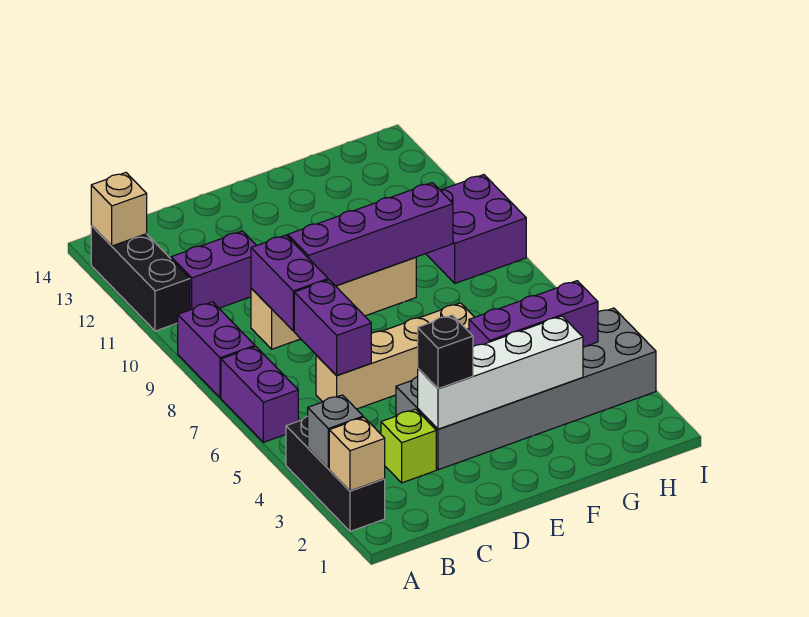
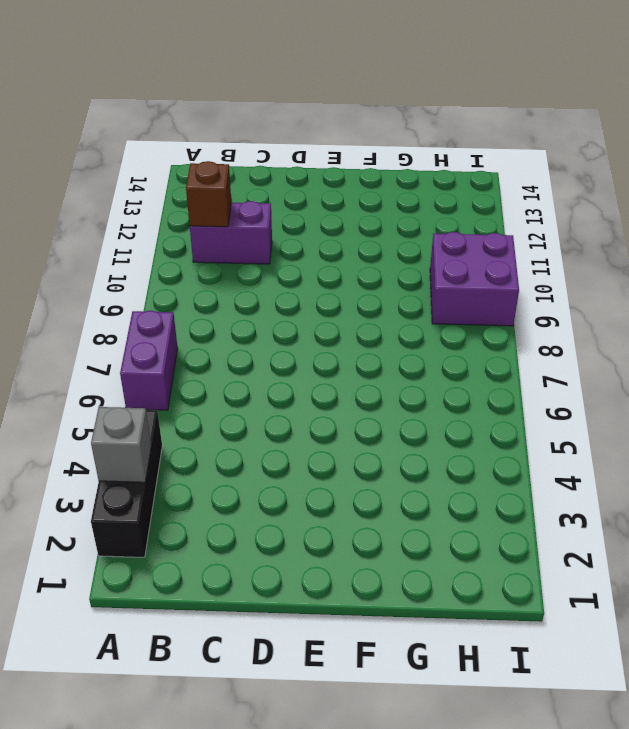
brown 1x1 brick [186,161,231,227] -> none
none -> purple 1x2 brick [178,302,255,398]
none -> black 1x3 brick [91,226,190,331]
none -> lime 1x1 brick [381,409,436,483]

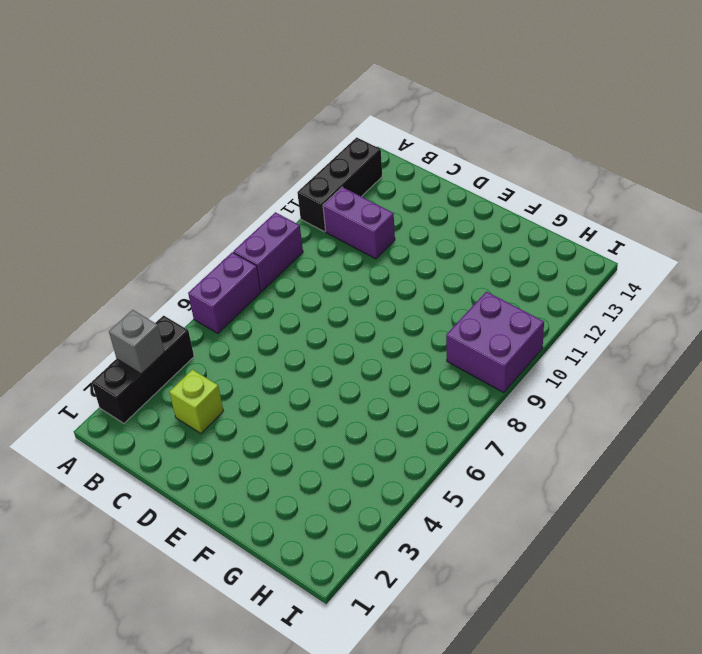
none -> tan 1x4 brick [316,303,474,409]
none -> tan 1x4 brick [251,257,416,349]
none -> grey 2x6 brick [396,308,656,470]

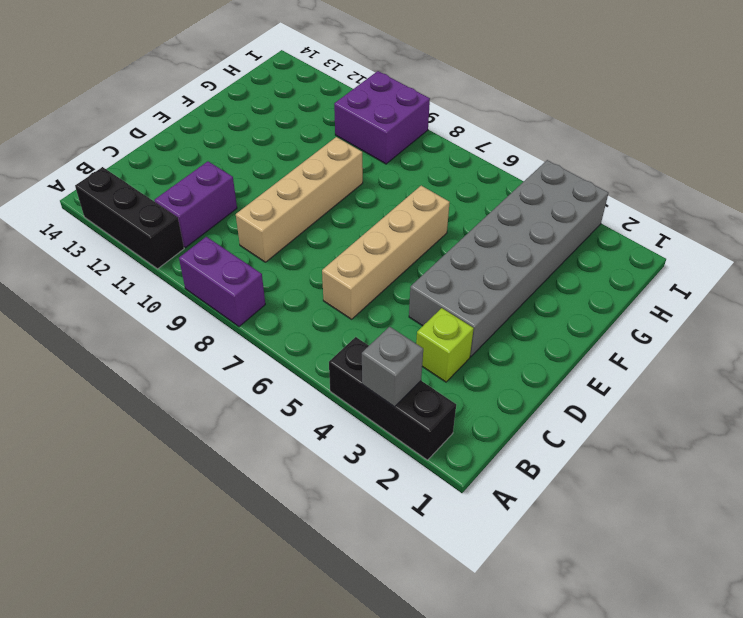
none -> purple 1x2 brick [221,347,298,442]
none -> tan 1x1 brick [329,417,385,491]
none -> tan 1x1 brick [91,173,147,246]

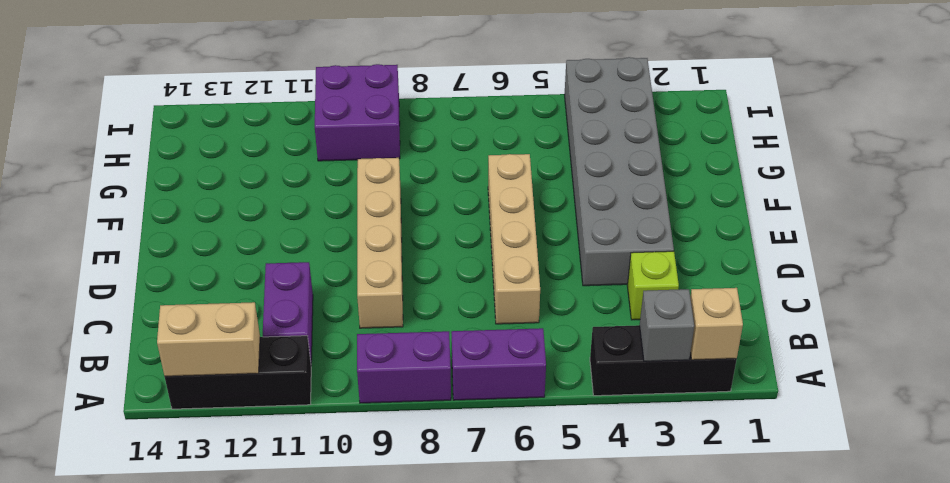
tan 1x2 brick [157,302,260,376] -> tan 1x1 brick [91,173,147,246]
none -> purple 1x2 brick [294,280,371,376]
none -> purple 1x2 brick [251,235,328,331]
none -> white 1x4 brick [418,316,583,429]

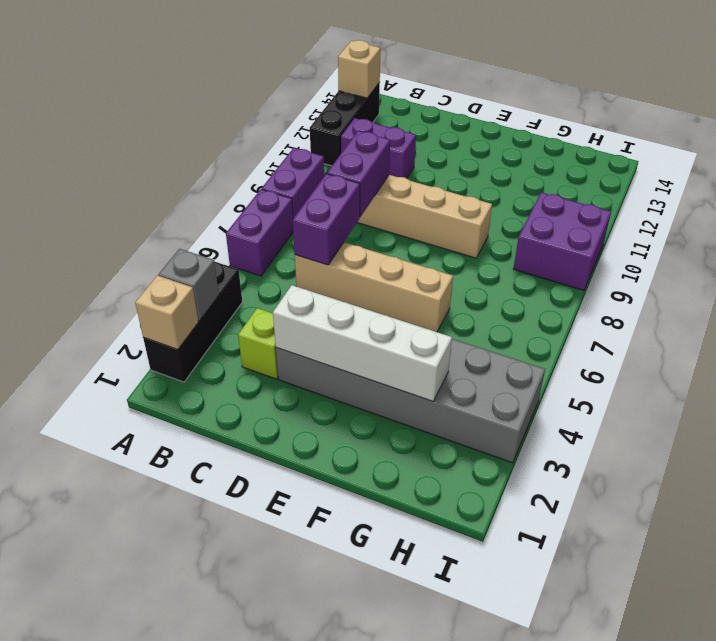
none -> purple 1x4 brick [288,183,453,286]
none -> purple 1x3 brick [469,281,598,347]
none -> black 1x1 brick [418,315,473,389]

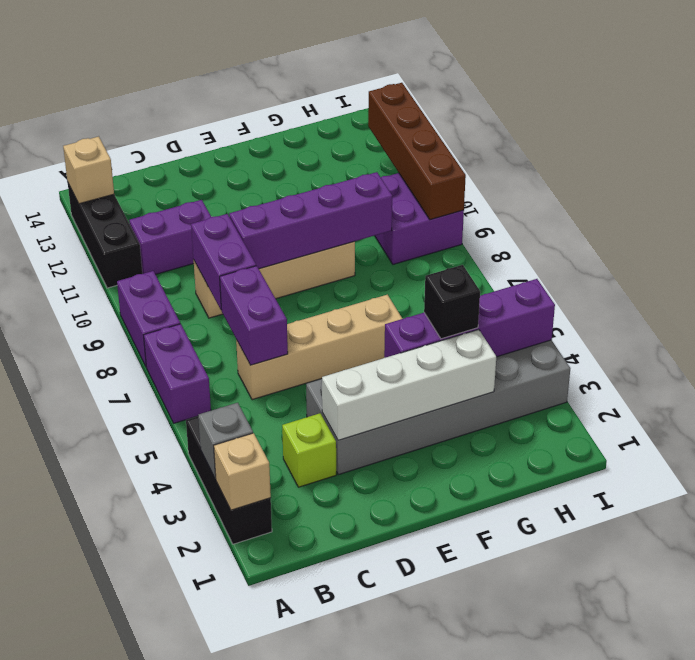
purple 1x4 brick [384,279,555,358] -> purple 1x3 brick [469,281,598,347]
black 1x1 brick [424,265,480,339] -> black 1x1 brick moved to [418,315,473,389]
brown 1x4 brick [368,83,466,220] -> none

